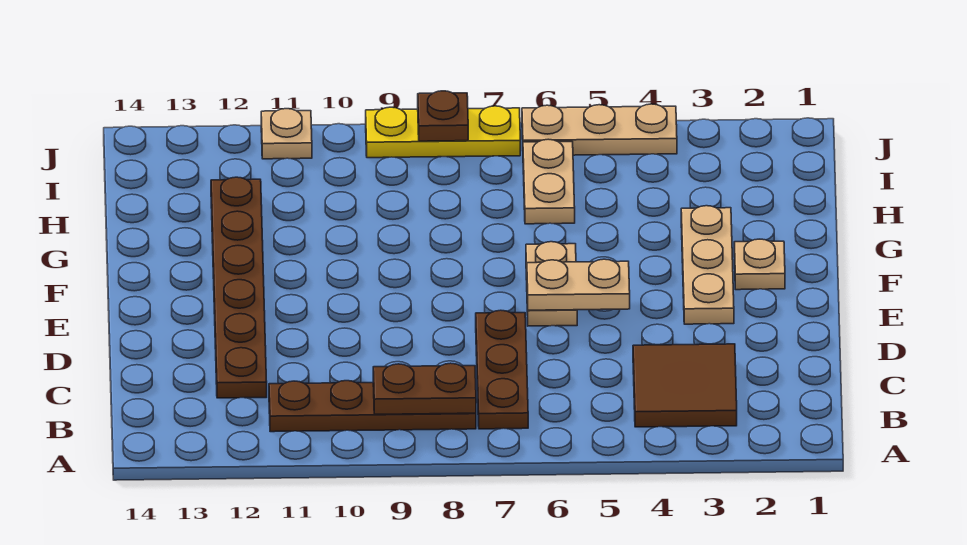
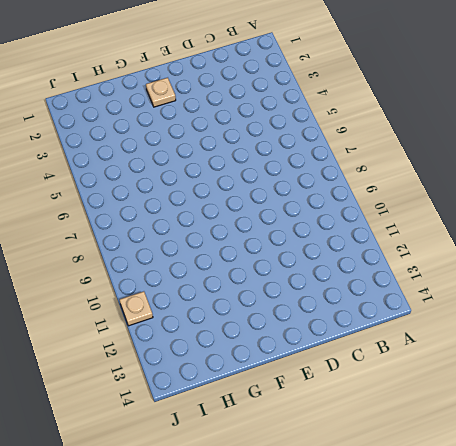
none -> brown 2x2 tile [633,344,737,427]
none -> brown 1x3 plate [476,310,528,429]
none -> brown 1x4 plate [269,381,476,432]

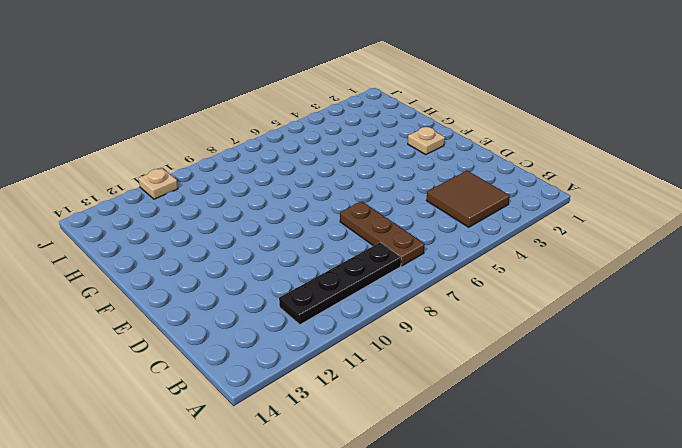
black 1x4 plate [279,242,401,325] -> brown 1x4 plate [269,381,476,432]
none -> brown 1x6 plate [211,177,267,398]
none -> tan 1x3 plate [681,206,734,324]
none -> tan 1x2 plate [526,242,577,326]

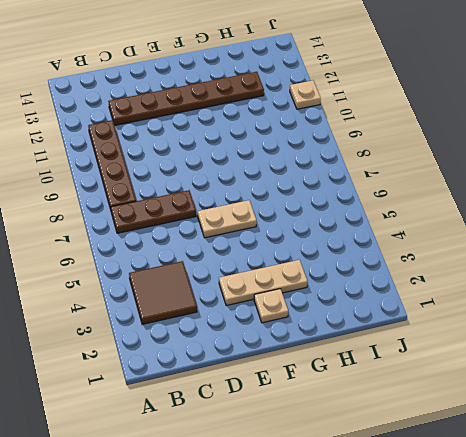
none -> tan 1x2 plate [523,139,575,224]
none -> tan 1x3 plate [522,104,677,155]
none -> yellow 1x3 plate [366,106,520,158]

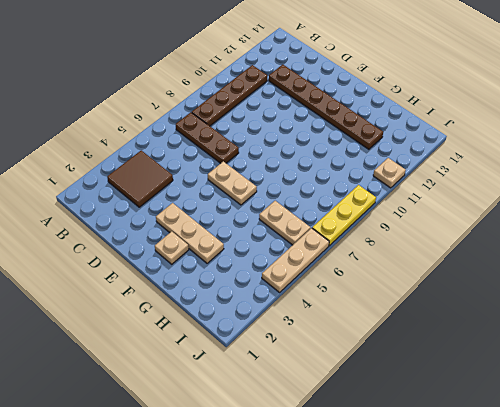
none -> brown 1x2 plate [373,363,476,414]
none -> tan 1x2 plate [527,259,630,310]
none -> brown 1x1 plate [418,91,468,141]

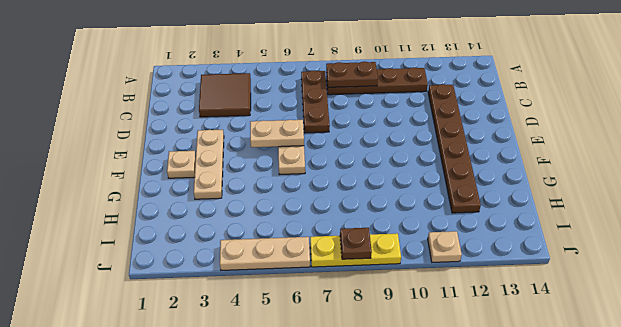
none -> tan 1x2 plate [523,139,575,224]

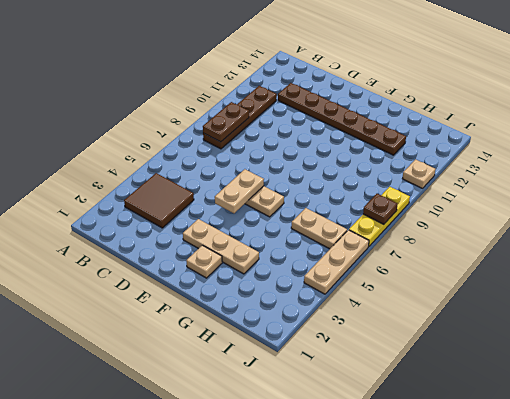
none -> brown 1x3 plate [476,310,528,429]

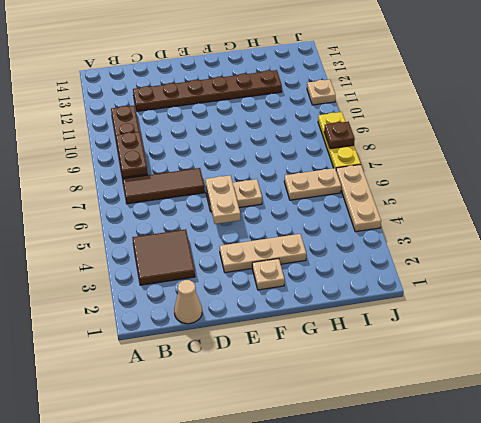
brown 1x3 tile [123,168,205,204] -> brown 1x3 plate [476,310,528,429]
tan 1x1 cone [174,280,202,324] -> none

